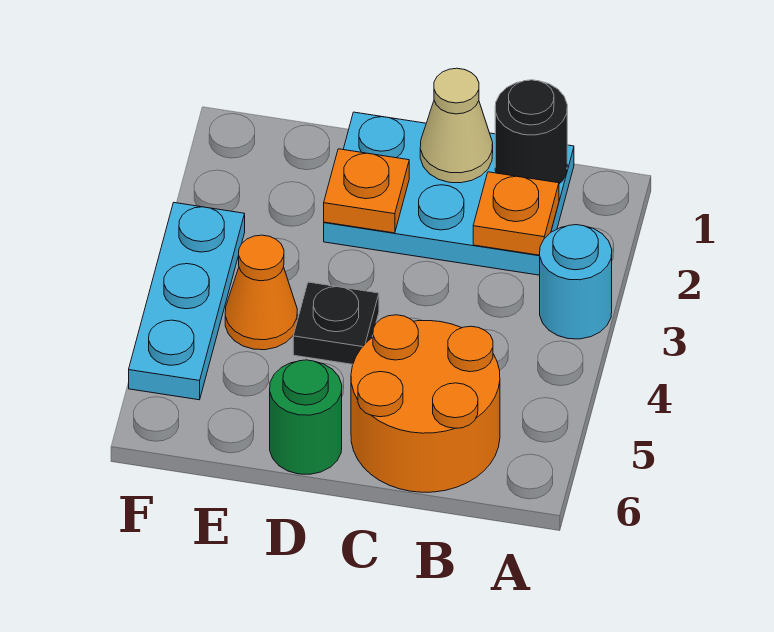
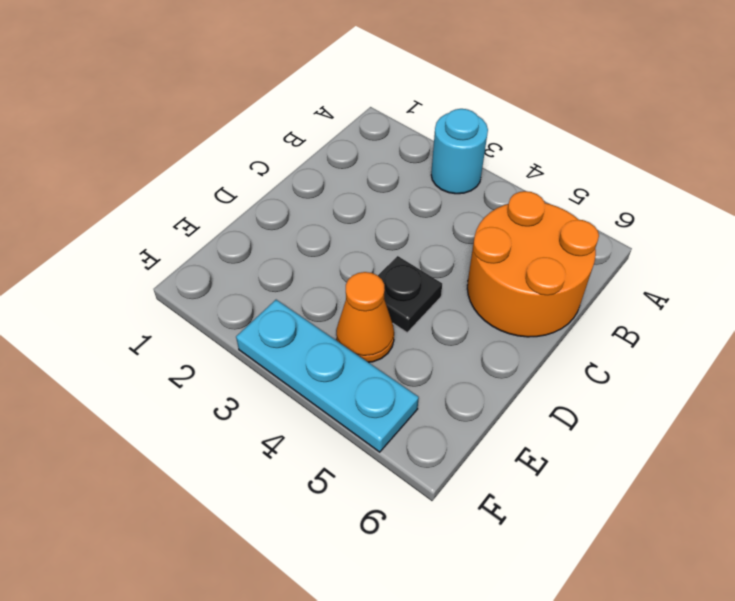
none -> cyan 2x3 plate [324,112,574,275]
none -> green 1x1 round brick [270,360,342,474]

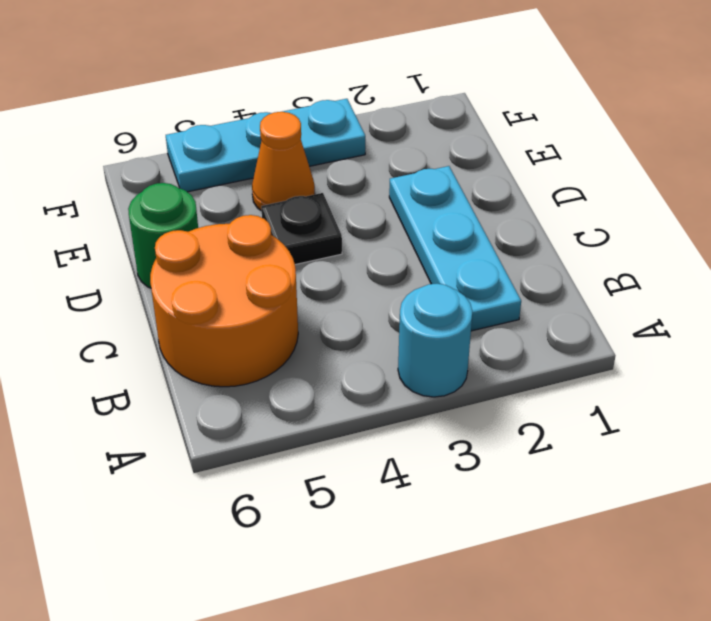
cyan 1x3 plate [389,166,521,331] -> cyan 2x3 plate [324,112,574,275]
none -> black 1x1 round brick [495,80,567,184]
none -> orange 1x1 plate [473,172,559,255]

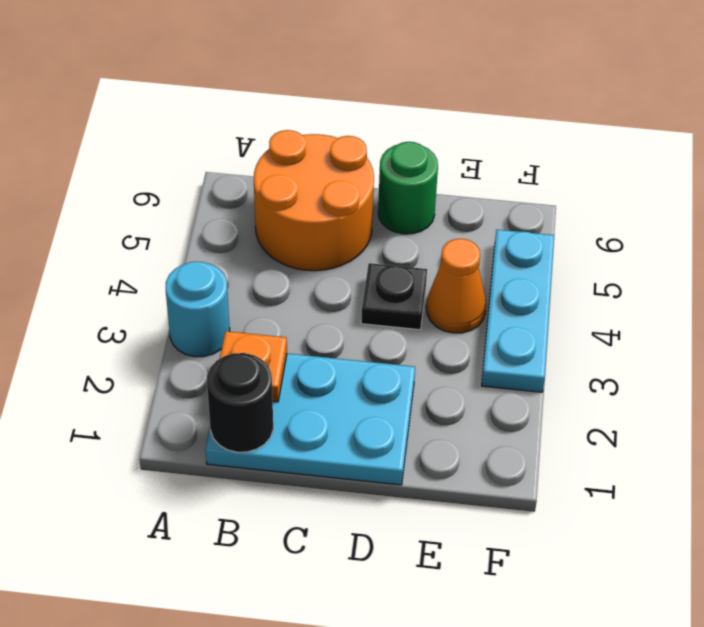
none -> tan 1x1 cone [420,68,493,183]
none -> orange 1x1 plate [324,149,409,233]

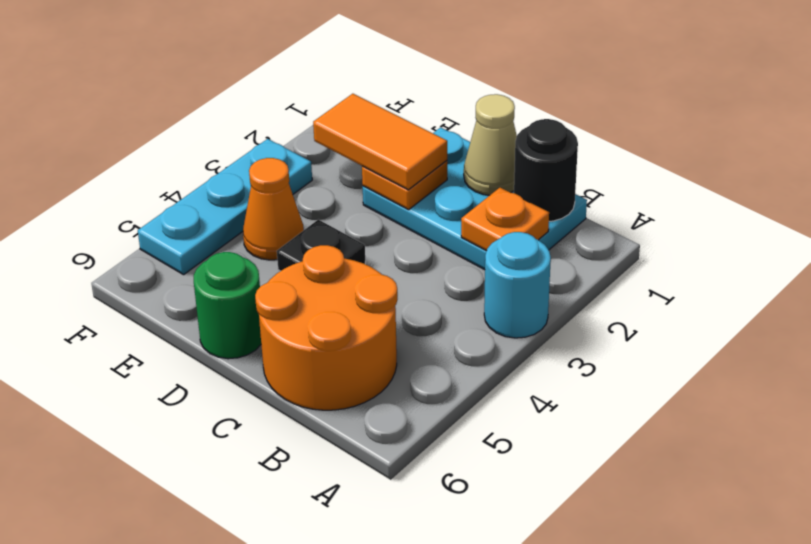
orange 1x2 tile [313,94,447,190] -> none

